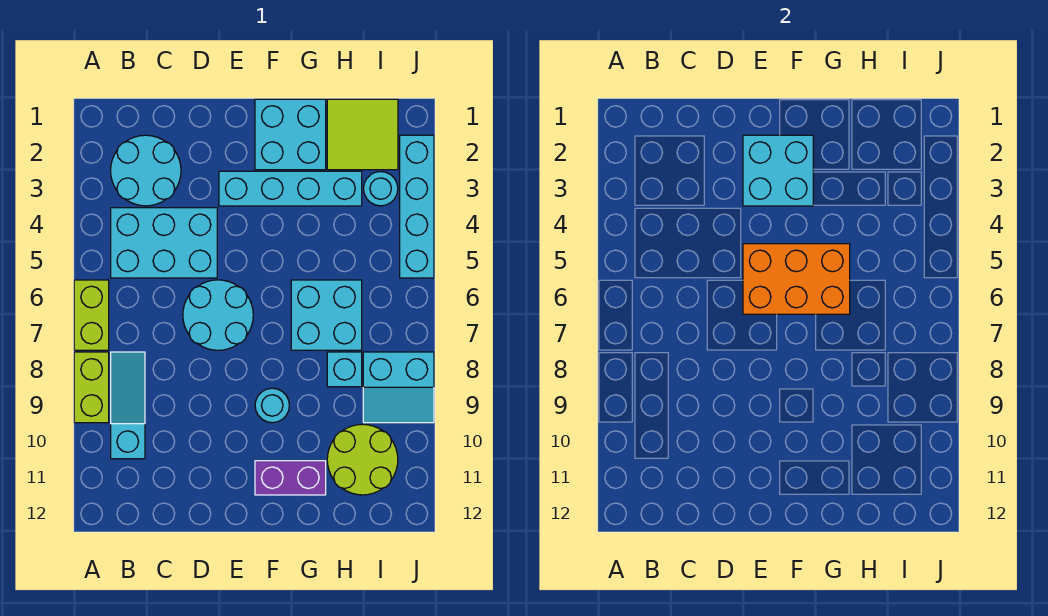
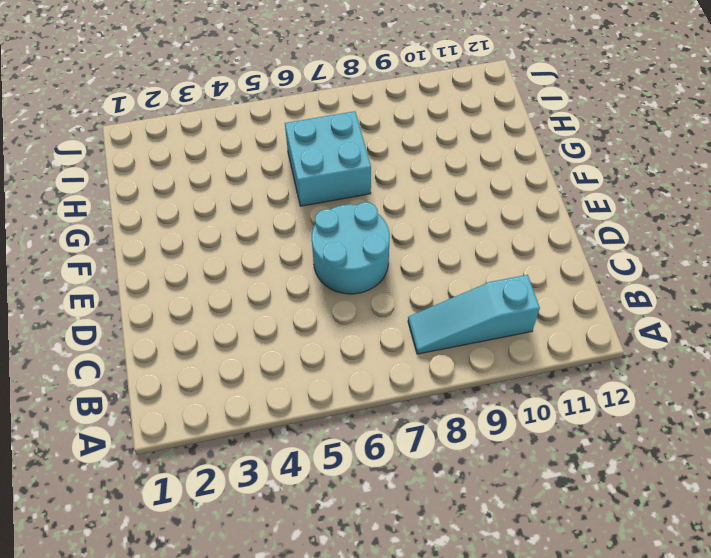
none -> lime 1x2 brick [74,280,109,350]
none -> lime 1x2 brick [74,352,109,423]
none -> cyan 2x2 round brick [111,135,181,206]

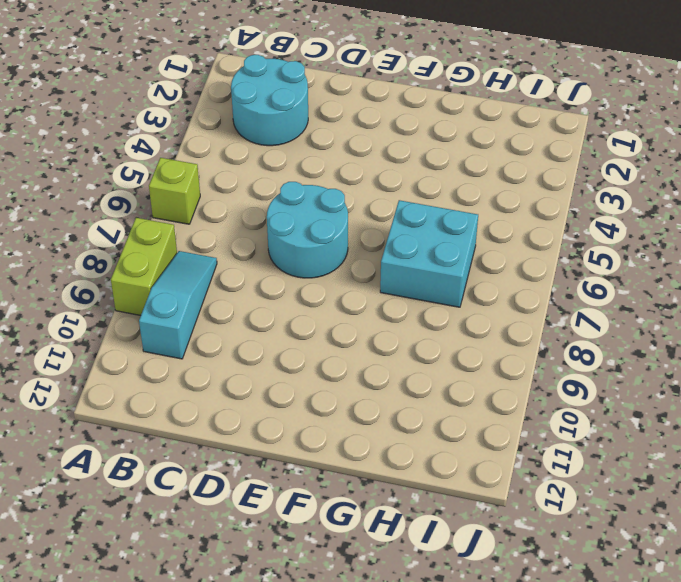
lime 1x1 brick [149,158,200,224] -> lime 1x2 brick [74,280,109,350]
none -> cyan 2x3 brick [111,208,217,278]
none -> cyan 1x4 brick [219,171,362,206]
none -> cyan 2x2 brick [255,99,326,170]

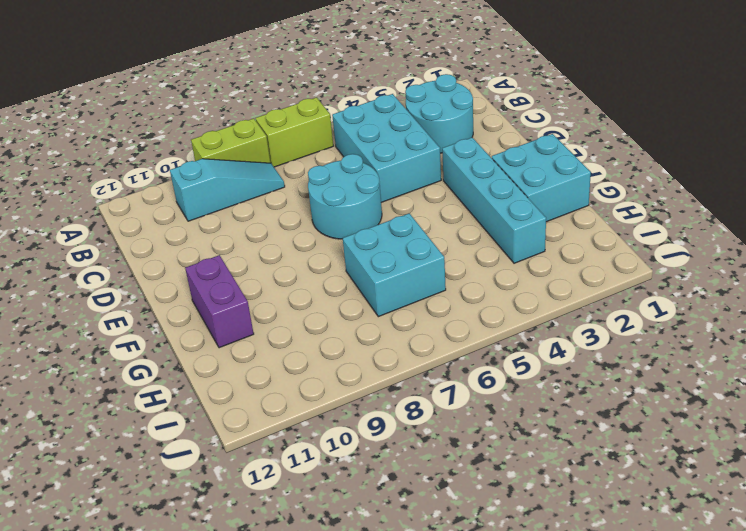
none -> cyan 1x1 round brick [255,388,289,423]
none -> lime 2x2 tile [327,99,398,170]
none -> cyan 1x1 brick [327,352,362,387]

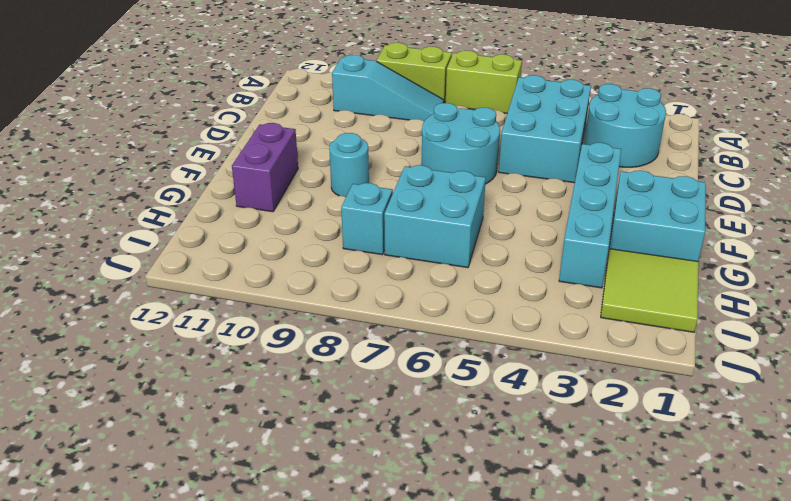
none -> lime 2x2 round brick [327,424,398,495]
none -> cyan 1x1 round brick [364,172,398,206]
none -> cyan 2x2 slope [363,352,434,423]

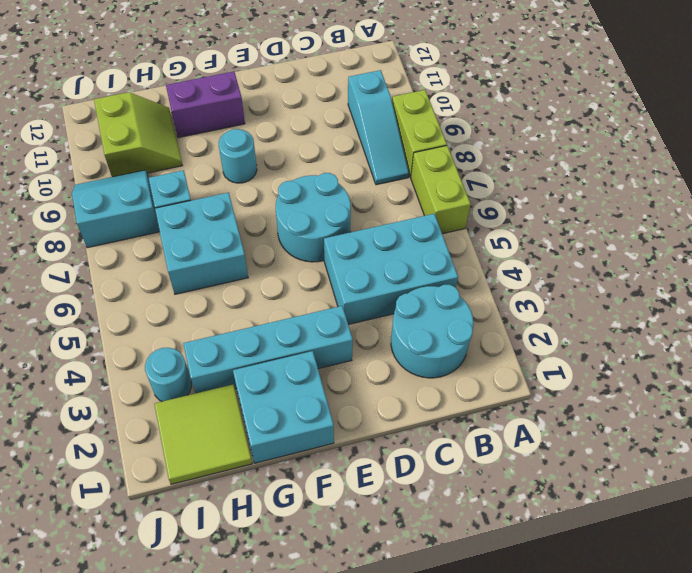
lime 2x2 slope [94,92,182,177] -> lime 2x2 round brick [327,424,398,495]
none -> cyan 1x4 brick [400,135,434,278]
none -> cyan 2x2 brick [743,135,813,206]
none -> orange 2x3 brick [743,244,850,314]

